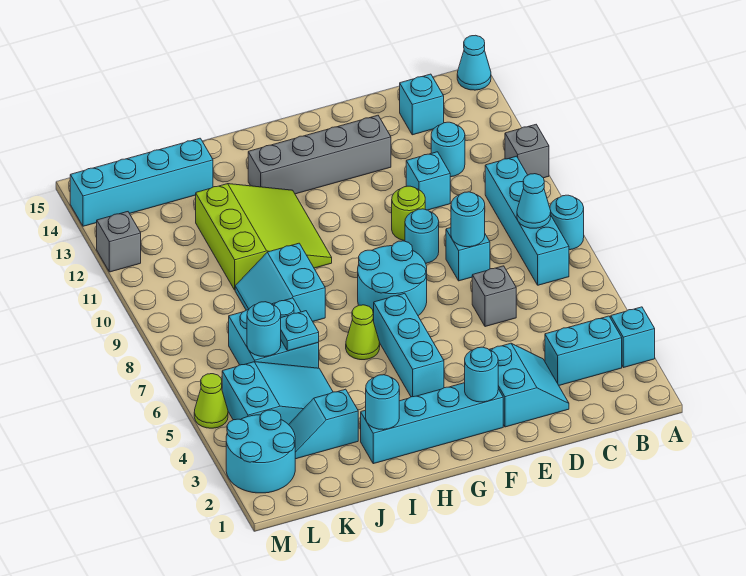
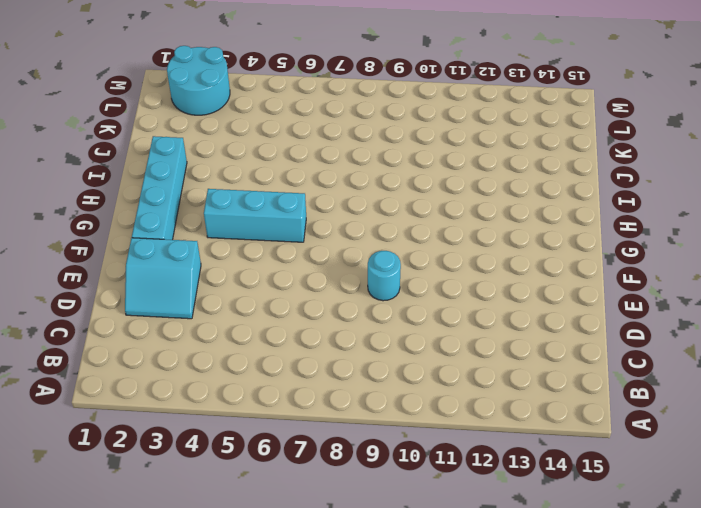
none -> cyan 1x1 brick [611,307,655,368]
none -> cyan 1x1 round brick [550,195,584,250]
none -> grey 1x1 brick [505,125,549,178]
none -> cyan 1x1 cone [457,35,491,90]

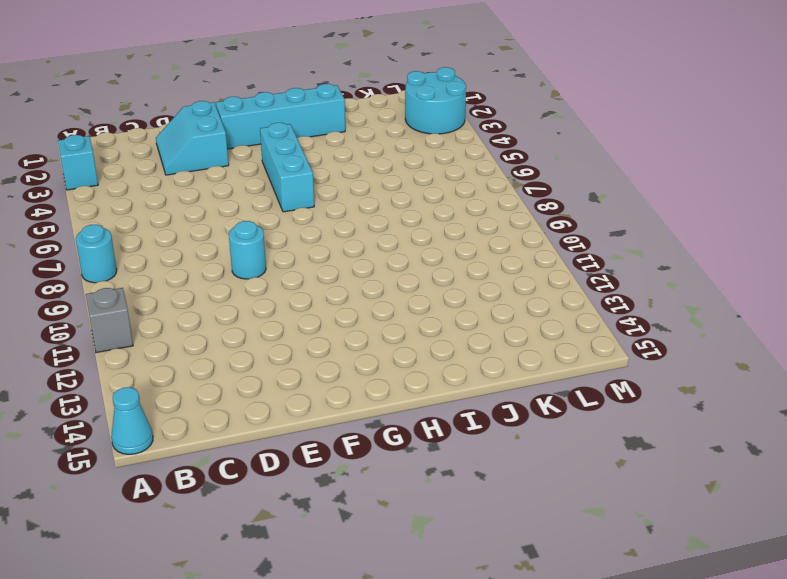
none -> cyan 1x2 brick [545,316,622,385]
none -> cyan 1x4 brick [485,156,569,285]
none -> cyan 1x1 round brick [431,122,465,177]
none -> cyan 1x1 brick [400,74,444,135]

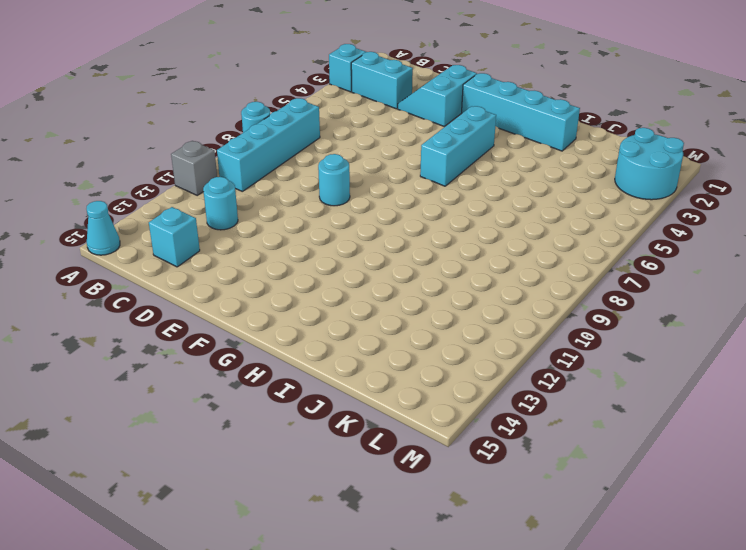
none -> grey 1x1 brick [472,266,516,327]
none -> cyan 1x1 brick [446,228,490,281]
none -> cyan 1x1 brick [406,152,450,210]
none -> lime 1x1 round brick [392,186,425,241]

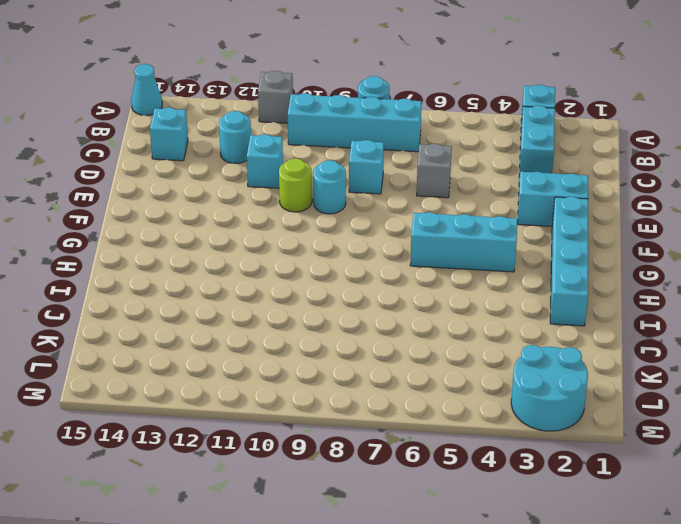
none -> grey 1x4 brick [248,115,391,194]
none -> cyan 2x2 round brick [358,241,427,320]
none -> lime 1x1 cone [346,305,380,360]
none -> lime 3x3 slope [196,184,332,290]

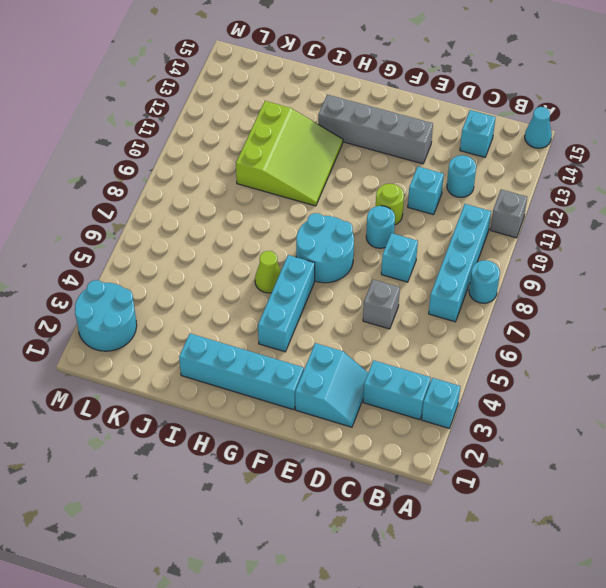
none -> cyan 2x2 slope [235,243,325,321]
none -> cyan 1x2 slope [289,389,358,459]
none -> cyan 2x3 slope [222,362,333,425]
none -> cyan 2x2 brick [229,298,319,368]

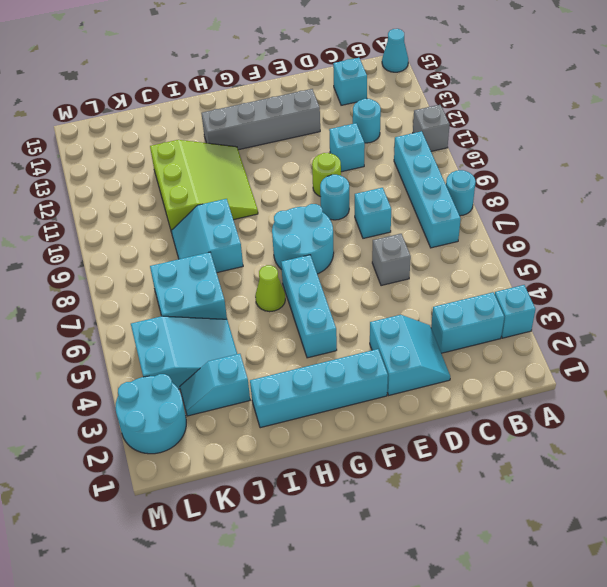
none -> cyan 1x4 brick [70,138,213,226]
none -> lime 1x1 cone [194,374,228,428]
none -> grey 1x1 brick [97,212,141,272]
none -> cyan 1x1 cone [517,174,551,228]

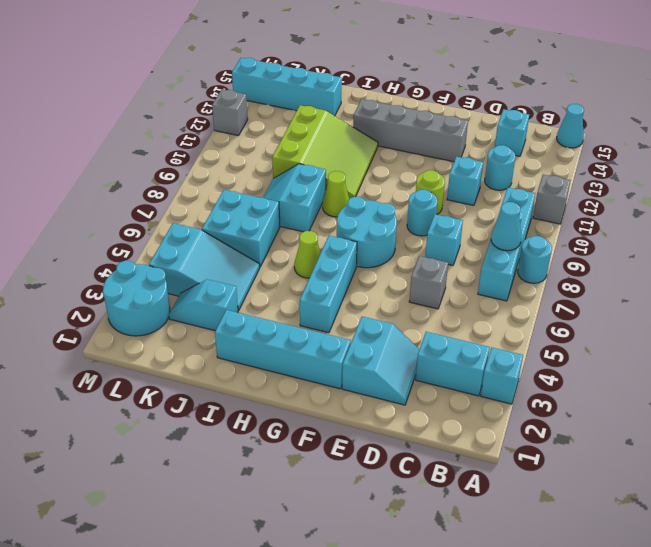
lime 1x1 cone [323,171,349,217] -> lime 1x1 cone moved to [194,374,228,428]
none -> cyan 1x1 round brick [451,192,485,247]
none -> cyan 1x1 round brick [465,347,498,402]
none -> cyan 1x1 round brick [366,375,399,430]
none -> cyan 1x1 plate [281,311,319,351]

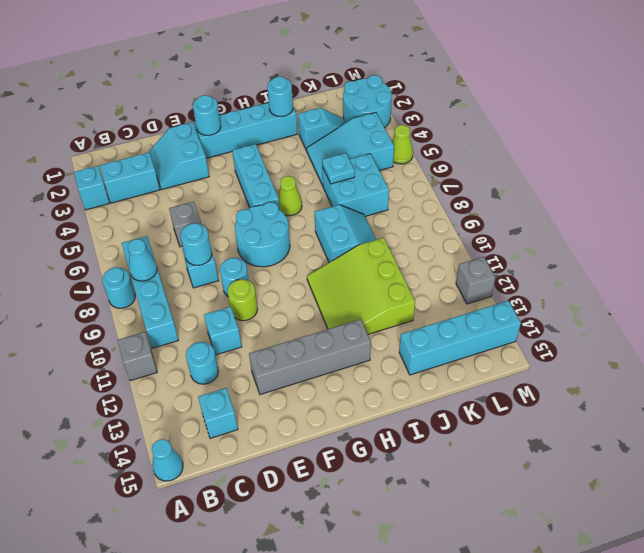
none -> cyan 1x1 round brick [247,302,281,357]

